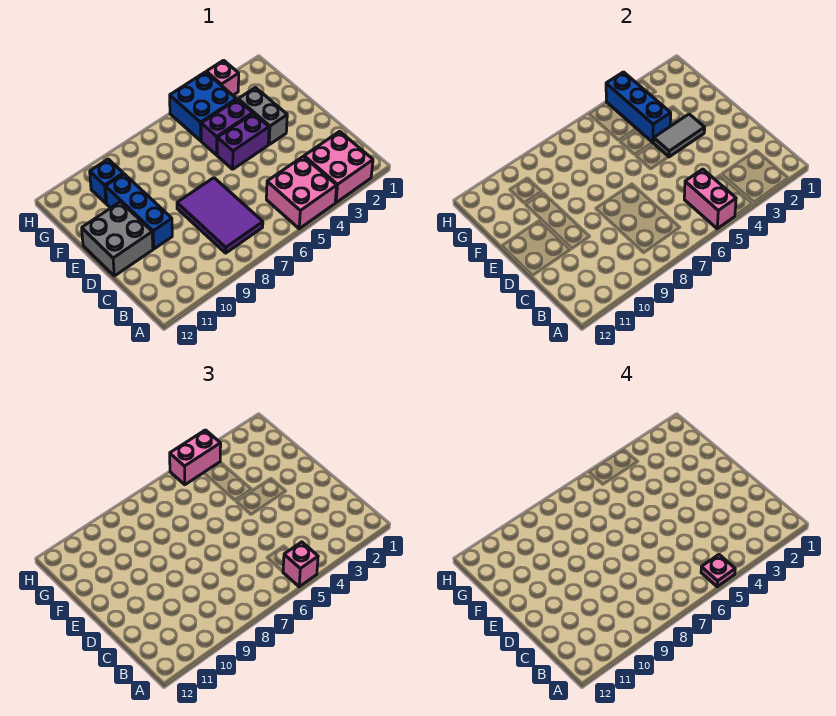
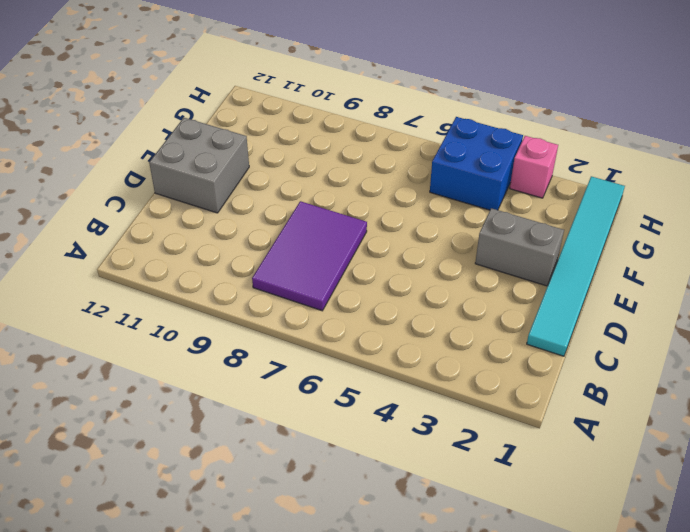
cyan 1x6 tile [527,176,625,356] -> none
grey 1x2 brick [475,208,564,286] -> grey 1x2 brick turned to [238,88,287,144]
none -> pink 2x2 brick [304,131,373,203]
none -> pink 2x2 brick [266,156,337,229]
none -> blue 1x3 brick [105,174,172,249]

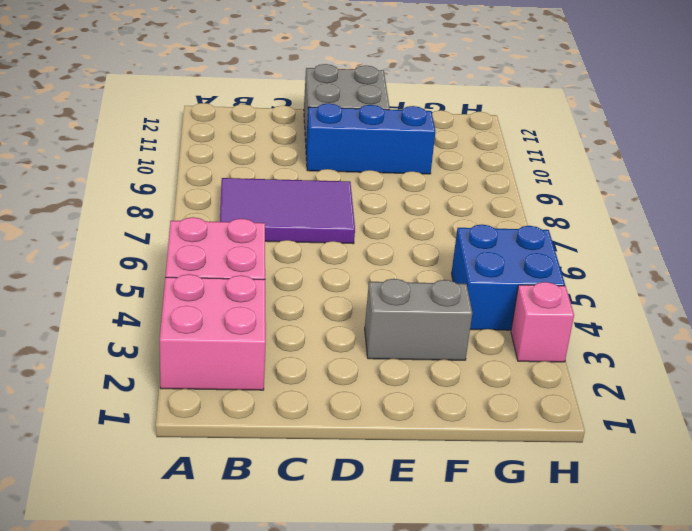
none -> purple 1x2 brick [217,113,269,169]
none -> purple 1x2 brick [201,99,253,155]
none -> blue 1x1 brick [90,159,123,203]

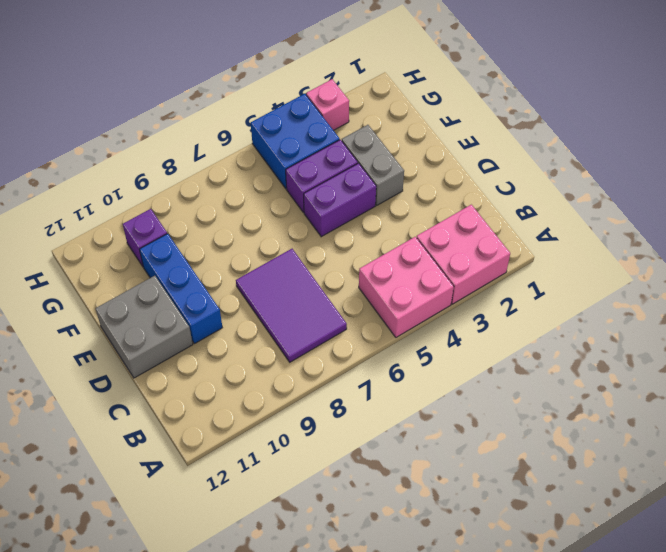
purple 1x1 brick [123,209,167,266] -> blue 1x1 brick [90,159,123,203]
none -> pink 1x2 brick [684,169,736,229]
none -> grey 1x2 tile [654,114,705,157]
none -> blue 1x3 brick [606,72,671,143]

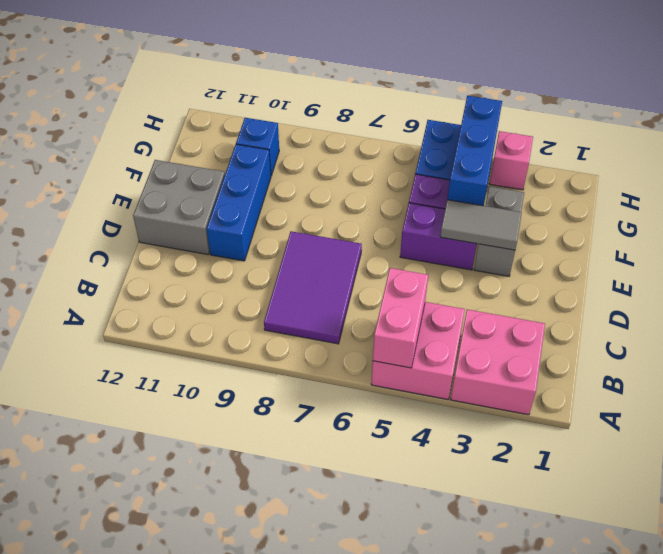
none -> pink 1x1 brick [283,542,318,587]
none -> pink 1x2 brick [170,430,221,485]
none -> pink 1x1 plate [701,555,735,587]

